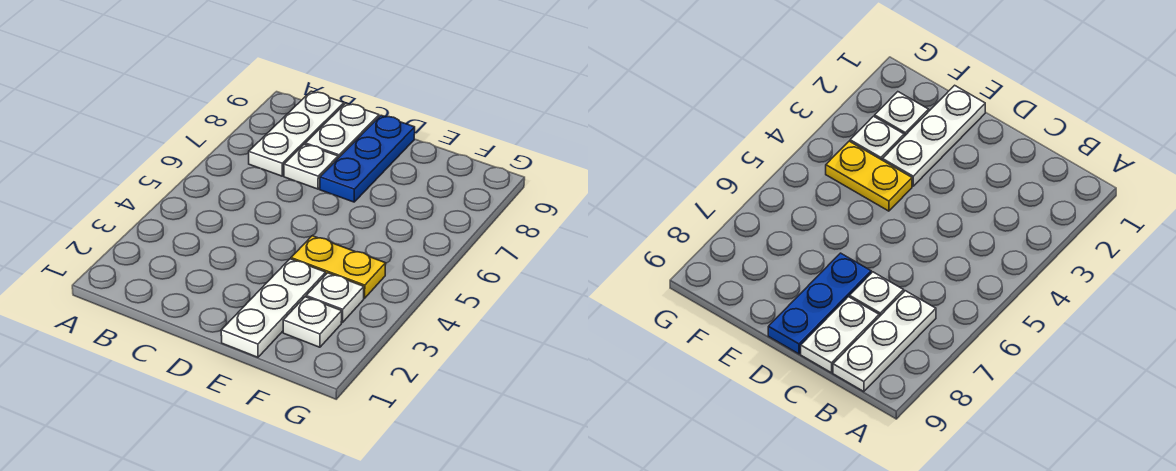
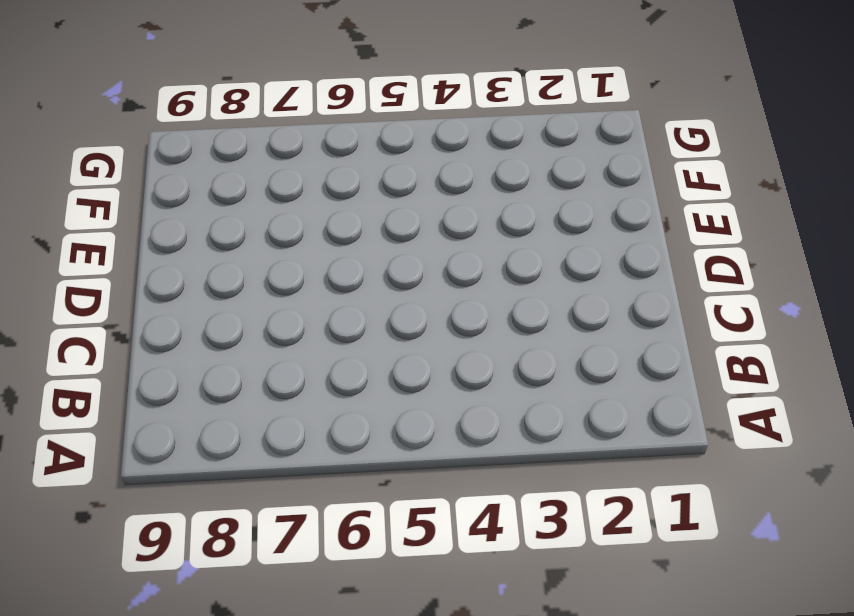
none -> white 1x3 plate [249,91,344,176]
none -> white 1x1 plate [284,144,338,189]

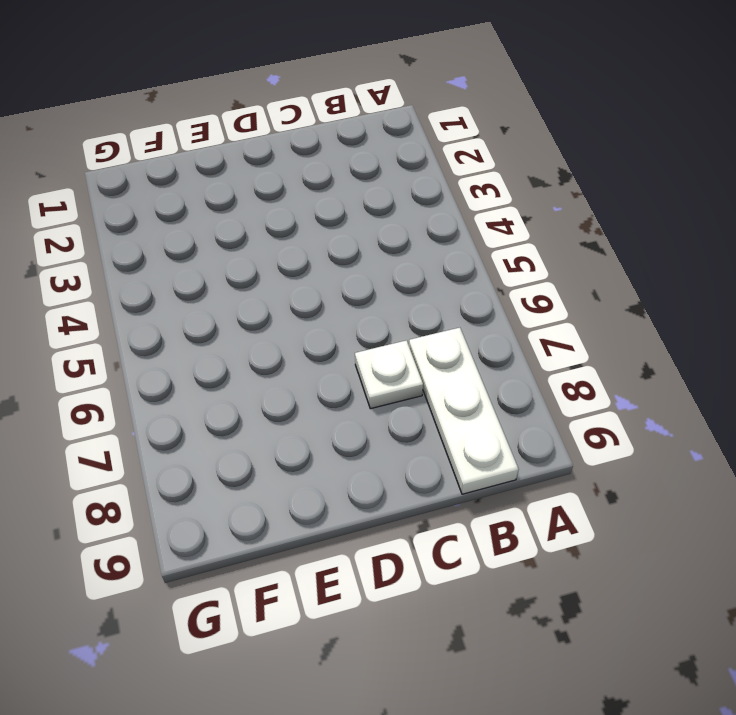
none -> white 1x2 plate [305,103,379,158]
none -> blue 1x3 plate [320,115,415,202]

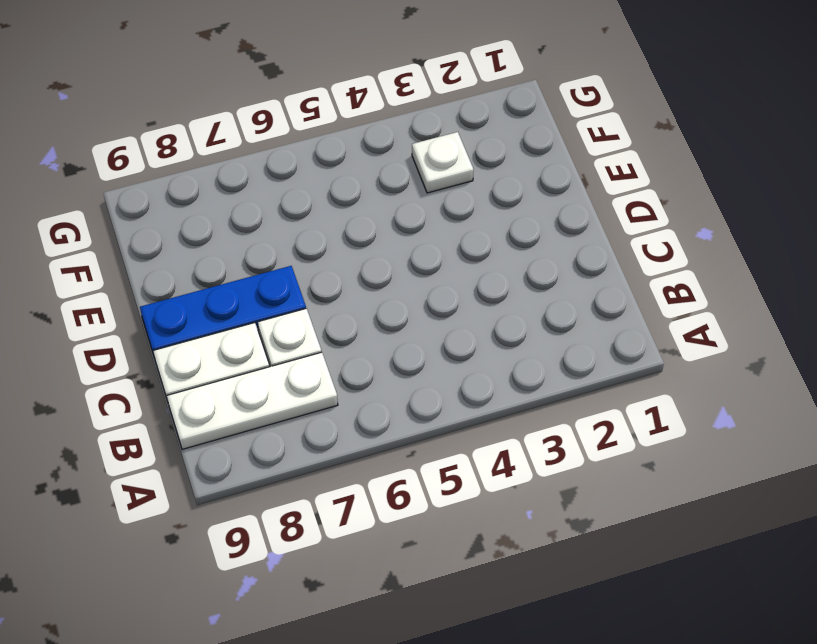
none -> white 1x3 plate [221,259,326,357]
none -> yellow 1x2 plate [291,236,386,298]

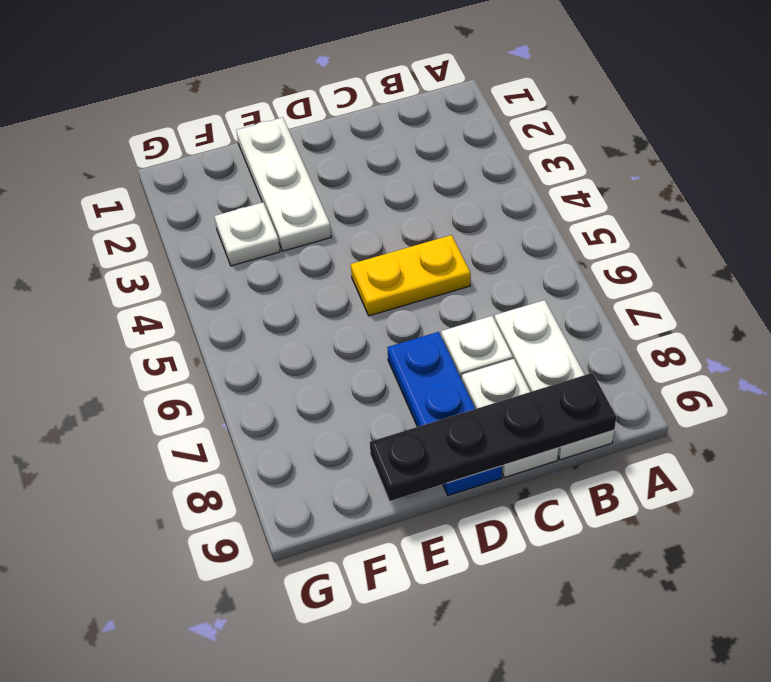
black 1x4 plate [370,373,616,501] -> none
yellow 1x2 plate [351,235,471,316] -> yellow 1x2 plate moved to [291,236,386,298]
none -> white 1x1 plate [283,297,342,347]

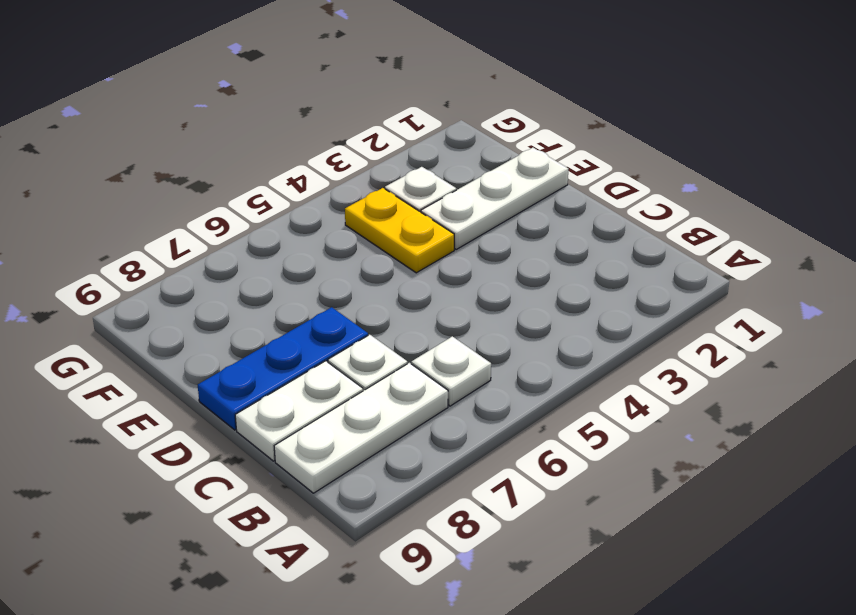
white 1x1 plate [411,336,491,406] -> white 1x1 plate moved to [283,297,342,347]

